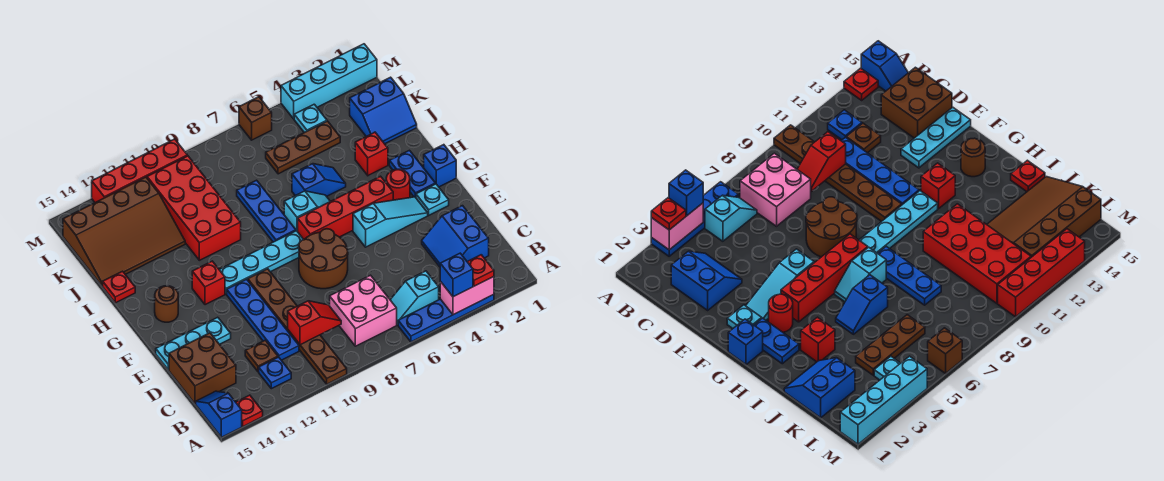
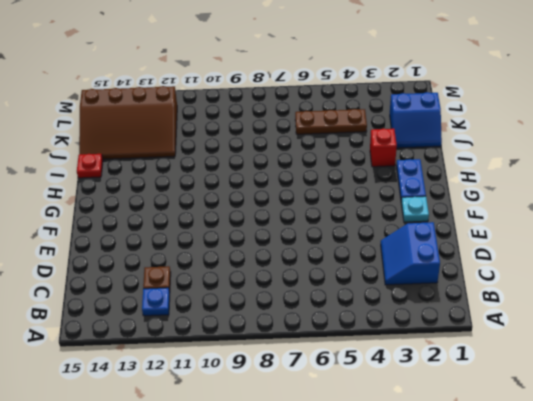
none -> blue 1x4 plate [398,294,494,342]
none -> brown 1x6 plate [248,269,347,384]
none -> red 1x1 plate [236,395,263,427]
none -> blue 1x2 slope [196,391,242,437]

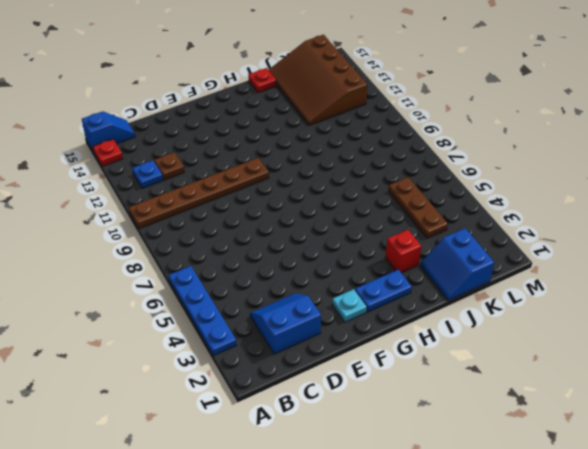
none -> cyan 1x2 slope [390,271,439,325]
none -> pink 2x2 brick [330,275,397,346]
none -> blue 1x4 plate [227,279,299,360]
none -> brown 2x2 brick [169,333,236,404]

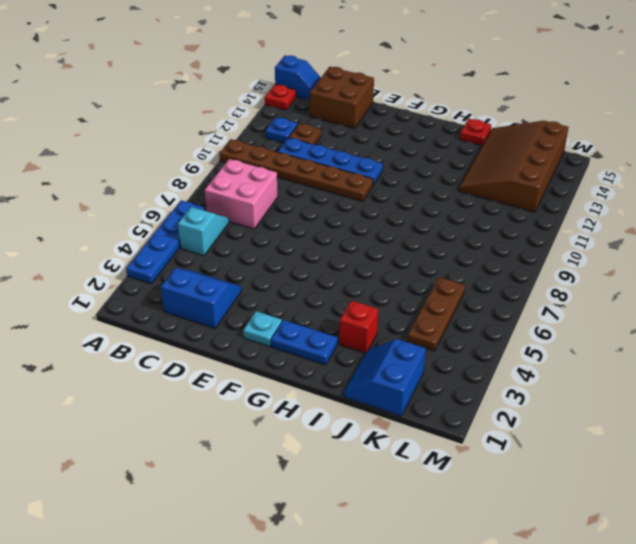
none -> brown 2x2 round brick [299,229,348,289]
none -> cyan 1x3 plate [156,317,231,370]
none -> cyan 1x3 slope [353,197,428,247]
none -> blue 1x1 brick [424,145,456,187]

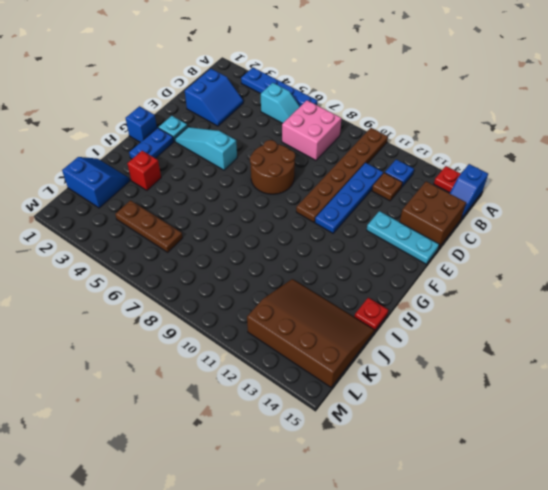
none -> red 1x1 round brick [386,169,410,200]
none -> red 1x4 brick [298,176,393,239]
none -> cyan 1x4 plate [219,231,304,294]
none -> red 1x1 brick [192,261,225,305]

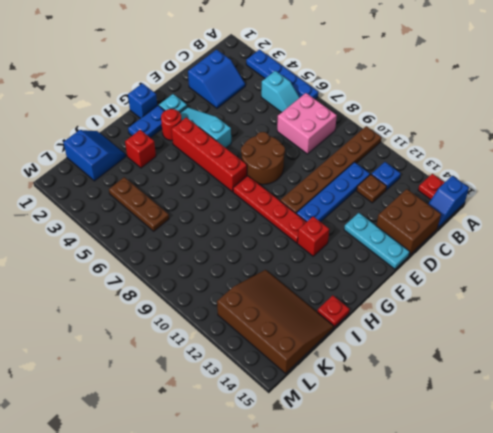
red 1x4 plate [233,176,306,243] -> cyan 1x4 plate [219,231,304,294]
none -> brown 1x1 round brick [155,286,178,322]
none -> cyan 1x2 slope [284,191,330,232]
none -> blue 1x3 plate [237,180,296,242]
none -> blue 1x2 slope [292,164,346,196]

